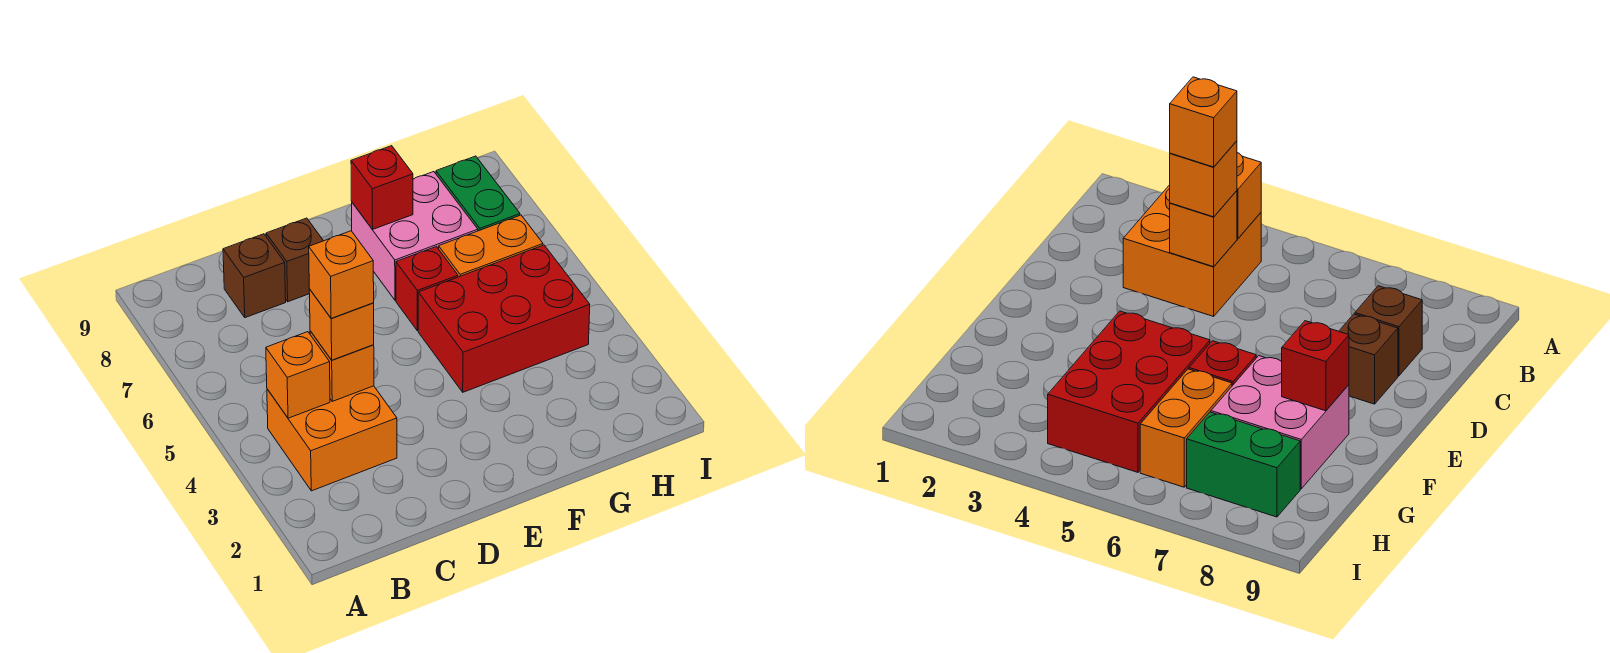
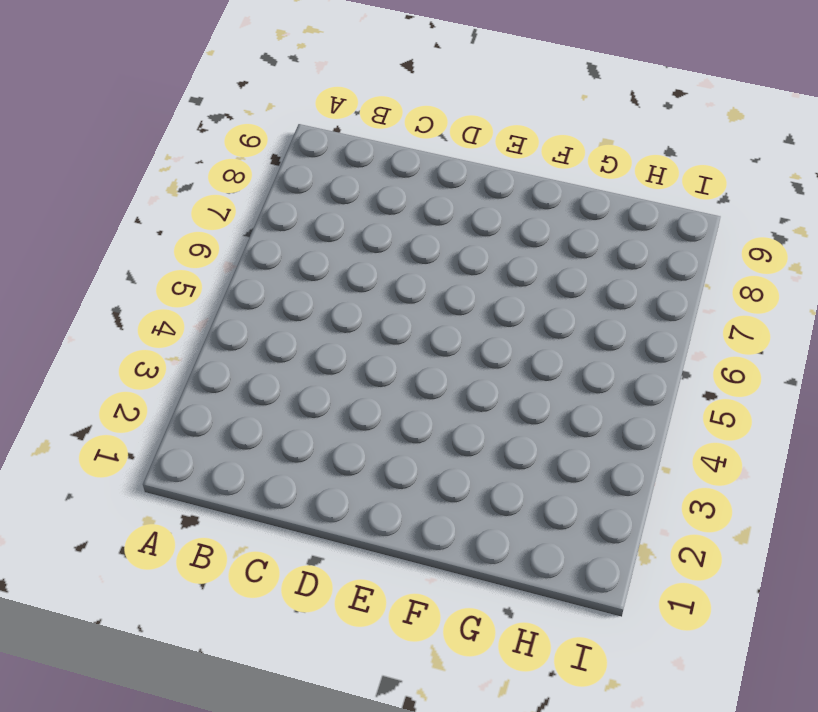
none -> orange 2x2 brick [267,386,397,491]
none -> brown 1x1 brick [223,234,286,318]
none -> brown 1x1 brick [266,218,323,302]

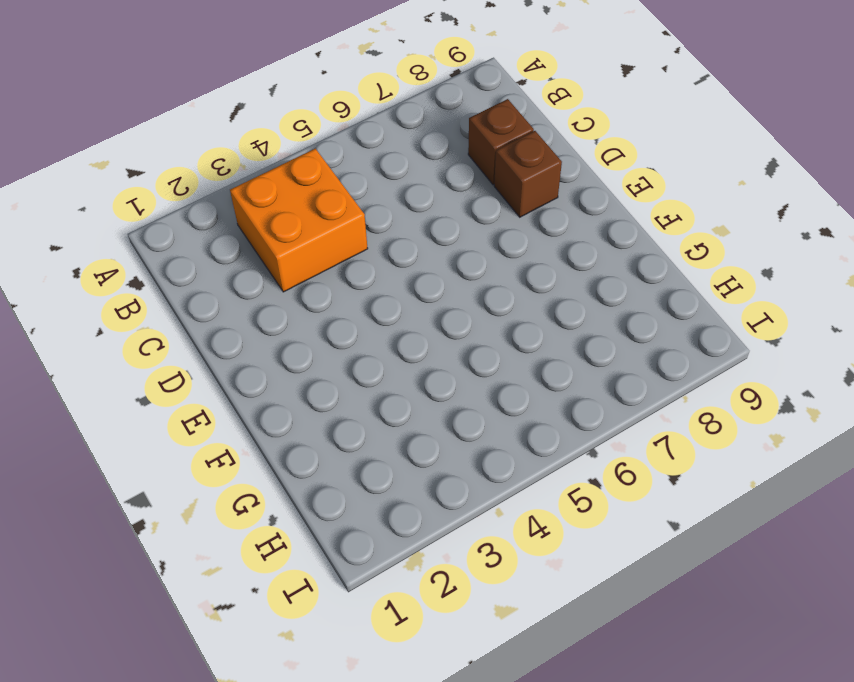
none -> red 2x3 brick [418,245,590,392]
none -> red 1x1 brick [396,247,458,331]
none -> pink 2x2 brick [352,172,478,300]

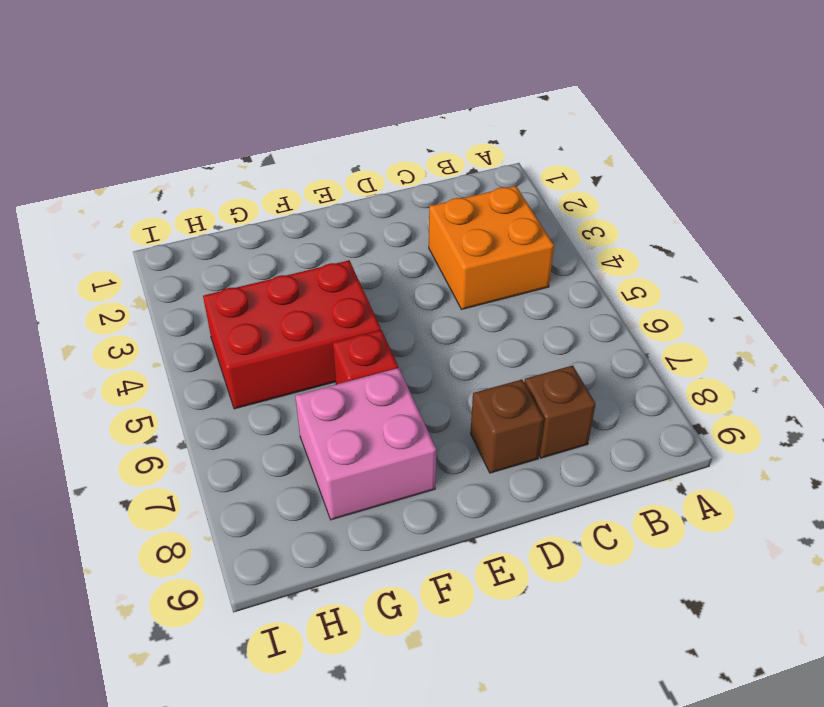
none -> orange 1x2 brick [439,215,543,277]
none -> green 1x2 brick [436,156,520,231]
none -> orange 1x1 brick [266,332,330,418]

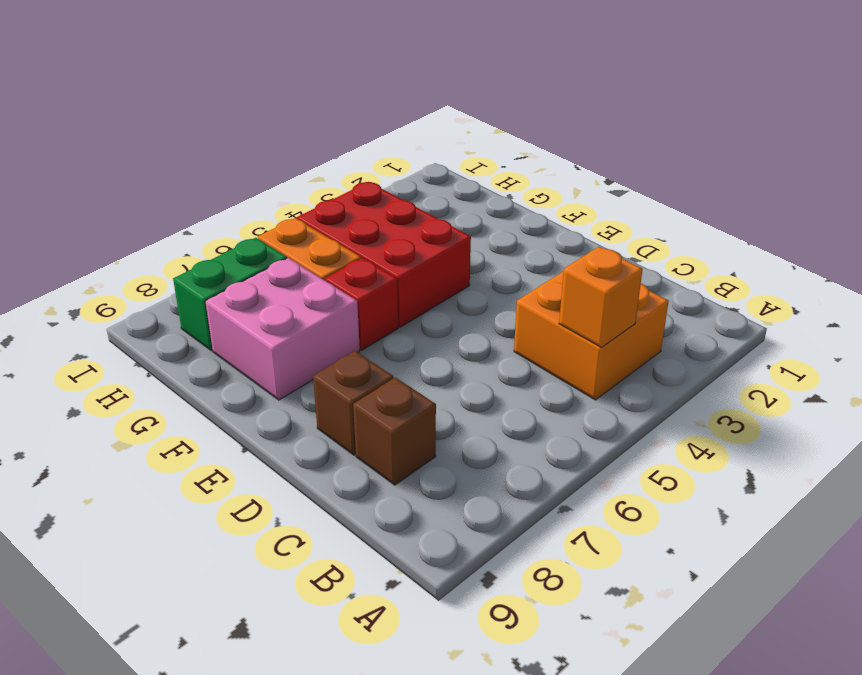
none -> orange 1x1 brick [310,331,374,401]
none -> red 1x1 brick [351,146,413,229]
none -> orange 1x1 brick [309,289,374,360]

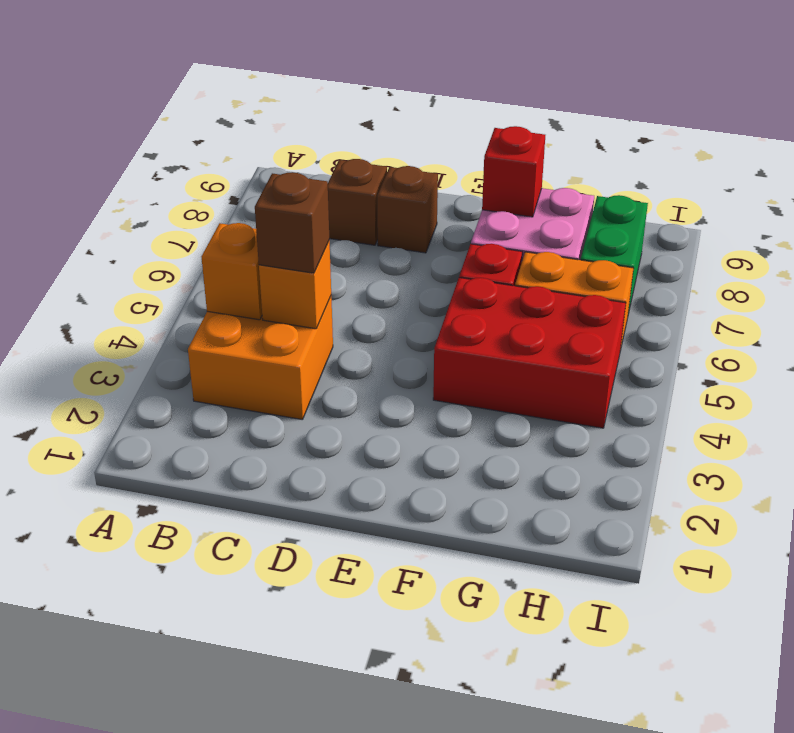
brown 1x1 brick [255,172,329,273] -> orange 1x1 brick [309,289,374,360]
none -> orange 1x1 brick [309,231,374,318]

